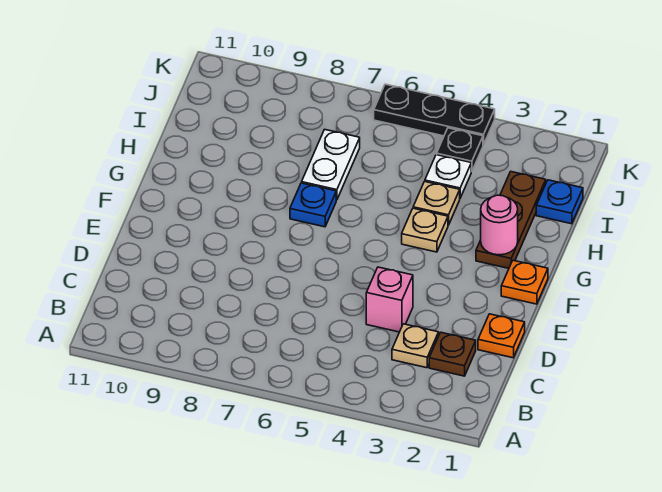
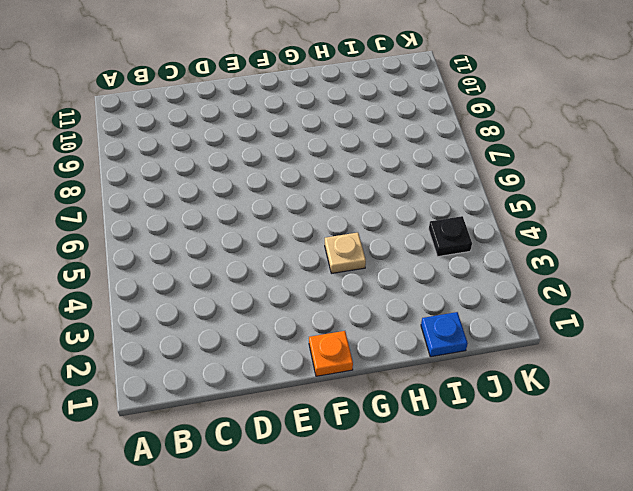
none -> brown 1x1 plate [429,332,476,376]
none -> tan 1x1 plate [392,324,439,368]
none -> orange 1x1 plate [478,314,525,358]

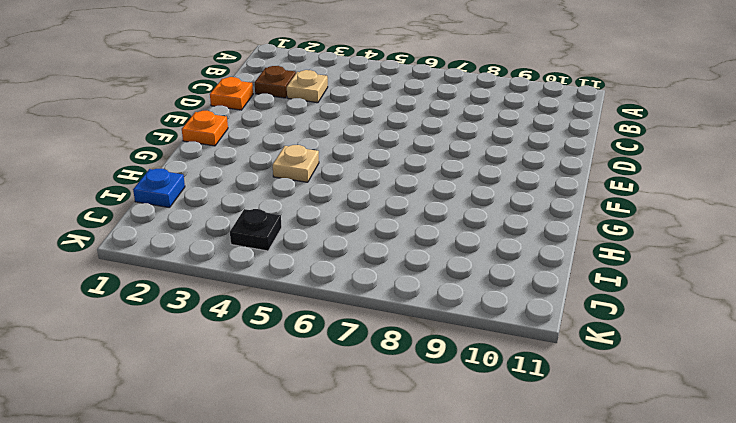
none -> pink 1x1 brick [366,267,413,332]
none -> brown 1x3 plate [476,172,546,268]
none -> blue 1x1 plate [290,183,336,227]

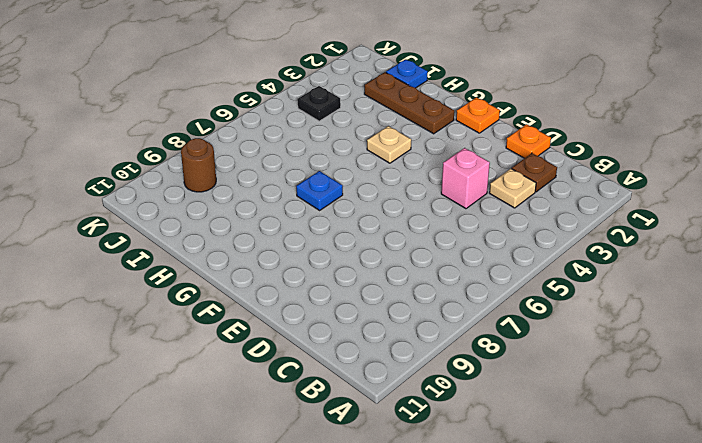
brown 1x1 round brick [181,138,216,192] -> none
none -> tan 1x1 plate [413,182,460,225]
none -> white 1x2 plate [302,129,360,200]
none -> white 1x1 plate [425,155,471,198]

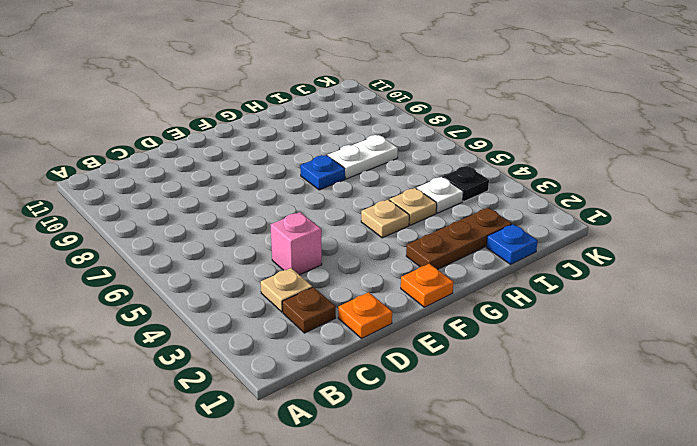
none -> black 1x3 plate [374,84,495,145]
none -> pink 1x1 round brick [481,195,518,255]

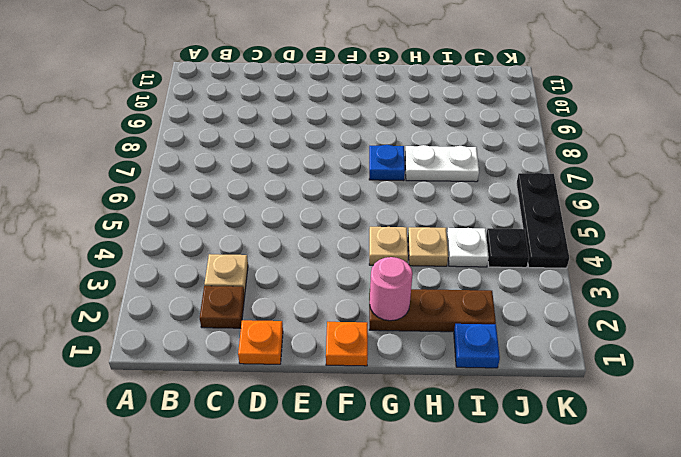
none -> pink 1x1 brick [366,267,413,332]

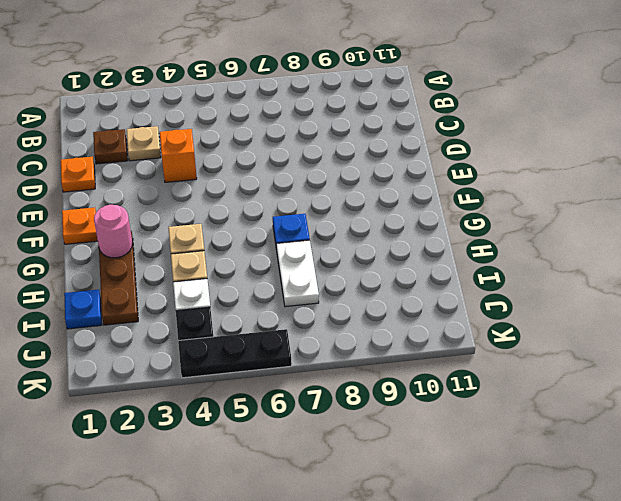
orange 1x1 brick [160,129,197,182] -> pink 1x1 brick [366,267,413,332]

